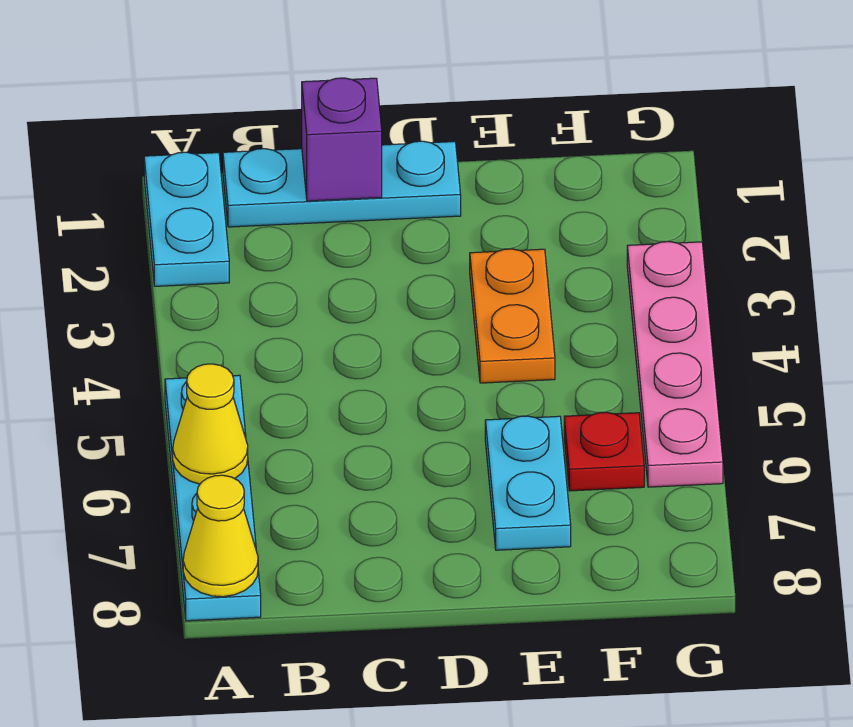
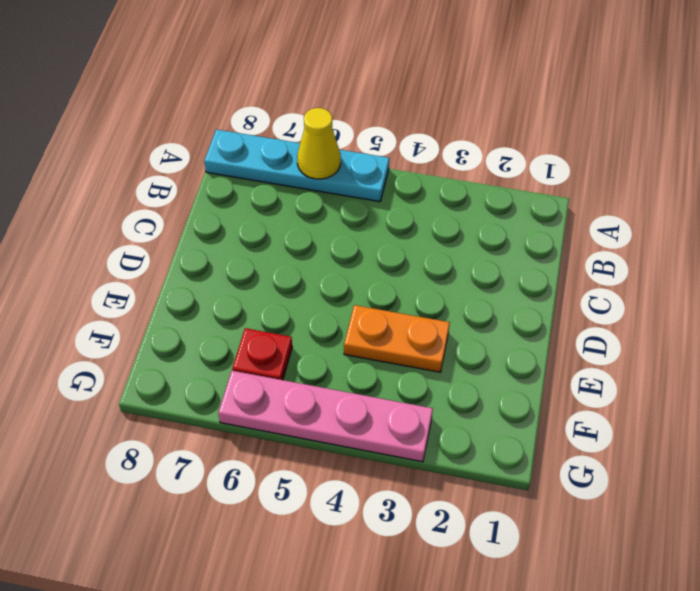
none -> cyan 1x2 plate [144,152,229,286]
none -> cyan 1x3 plate [223,141,461,227]

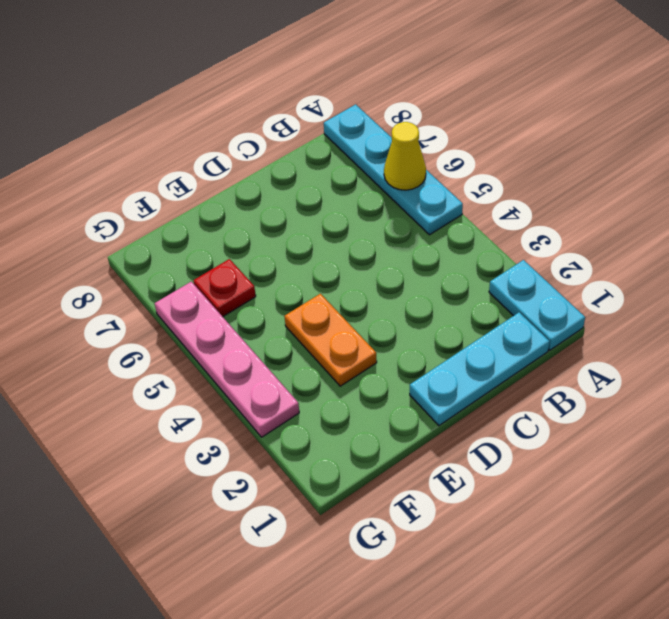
none -> cyan 1x2 plate [485,416,571,550]
none -> yellow 1x1 cone [183,475,258,597]

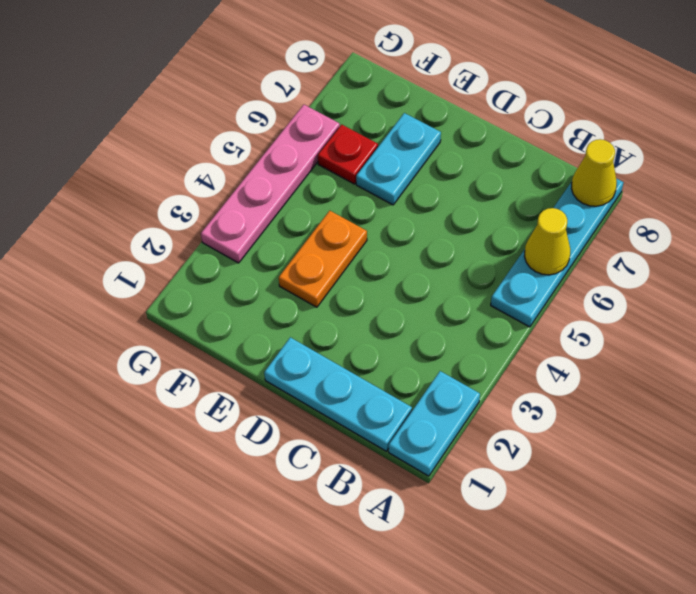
none -> purple 1x1 brick [302,78,382,201]

